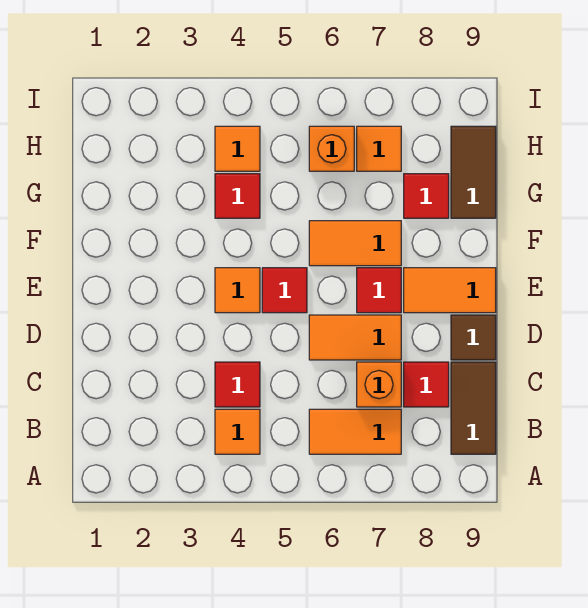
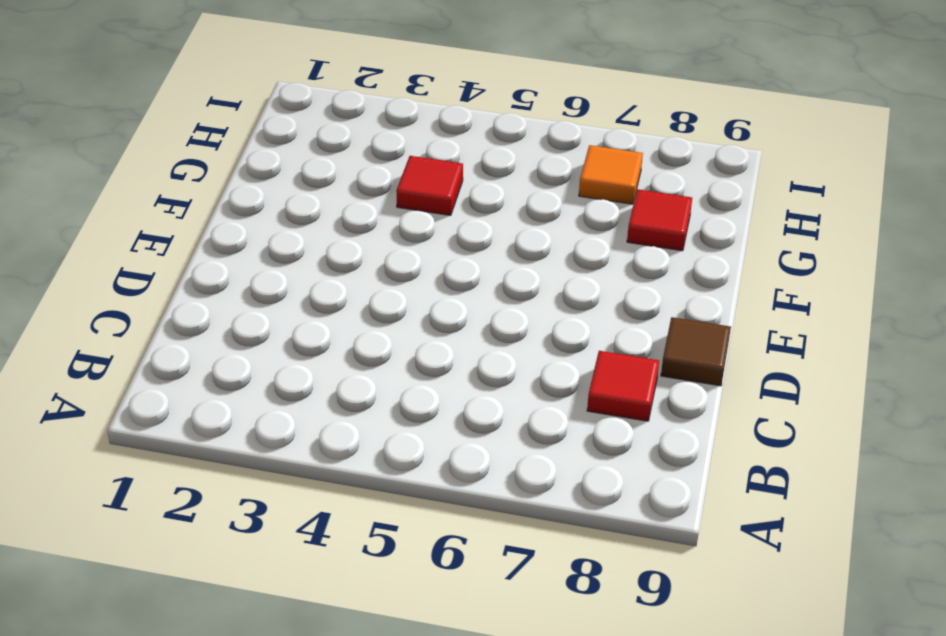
none -> orange 1x1 tile [215,409,260,454]
none -> orange 1x2 tile [309,409,401,454]
none -> brown 1x2 tile [451,362,496,454]

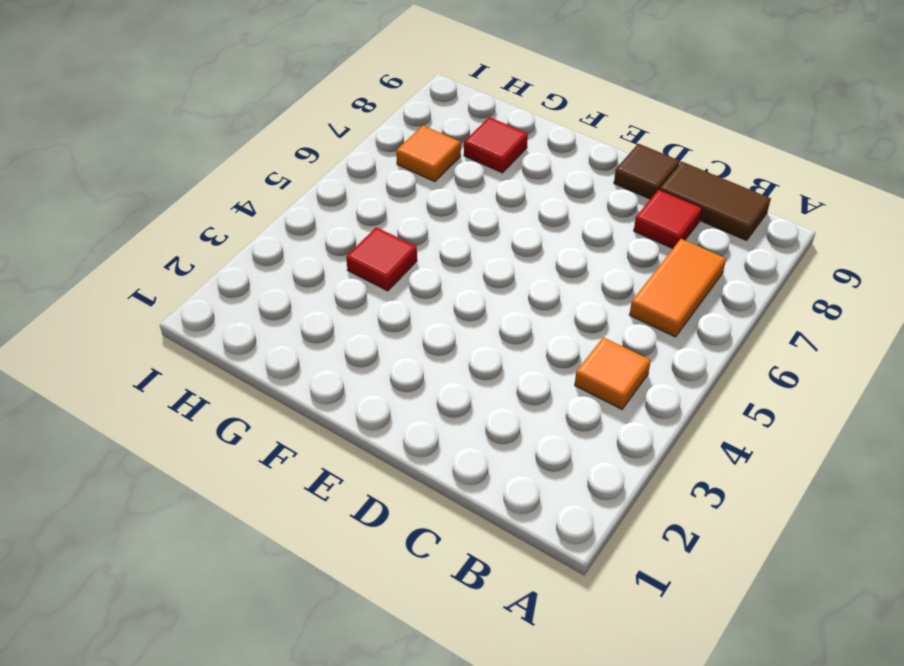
none -> red 1x1 tile [215,362,260,407]
none -> orange 1x1 brick [357,362,401,407]
none -> orange 1x2 tile [309,315,401,360]

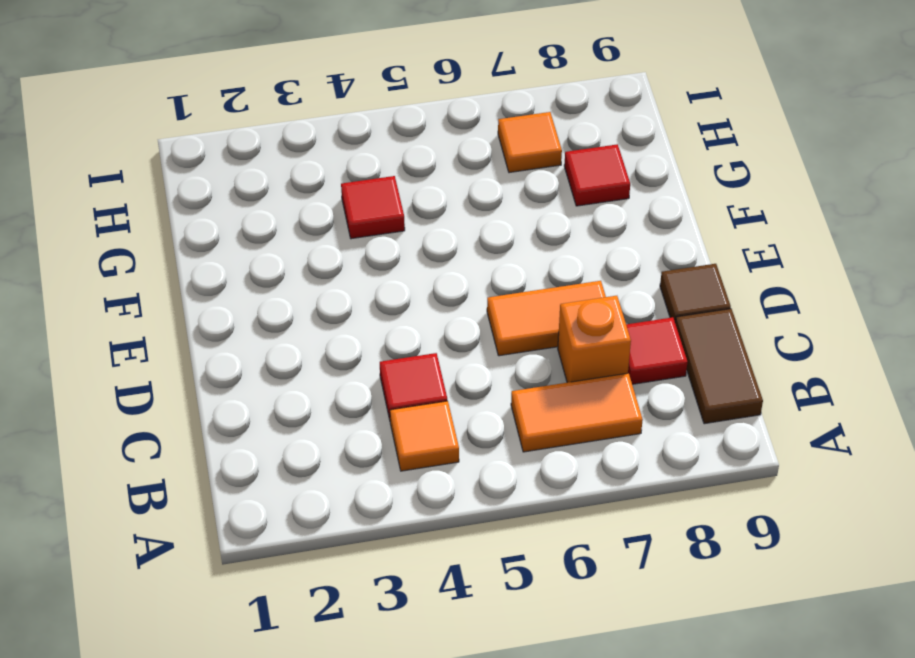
none -> orange 1x1 tile [215,268,260,313]
none -> red 1x1 tile [262,268,307,313]
none -> red 1x1 tile [357,268,401,313]

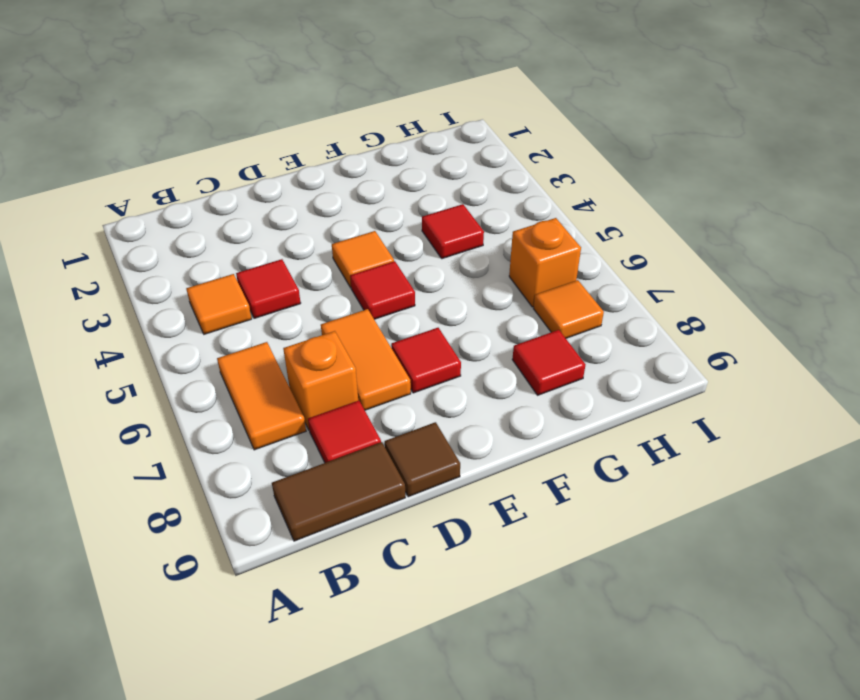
none -> orange 1x2 tile [404,268,496,313]
none -> orange 1x2 tile [309,221,401,266]
none -> brown 1x2 tile [451,126,496,218]

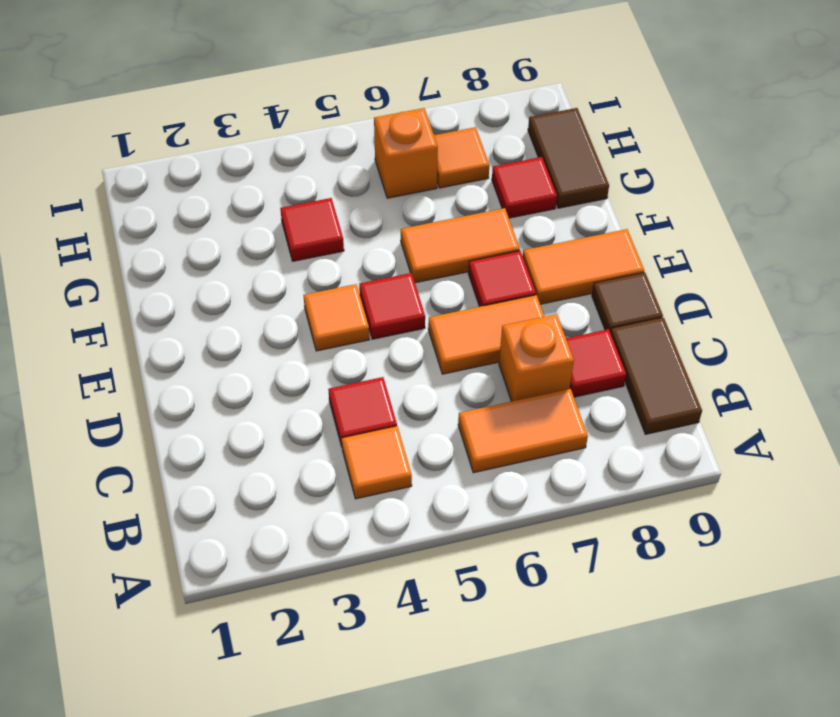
none -> orange 1x1 tile [215,126,260,171]

